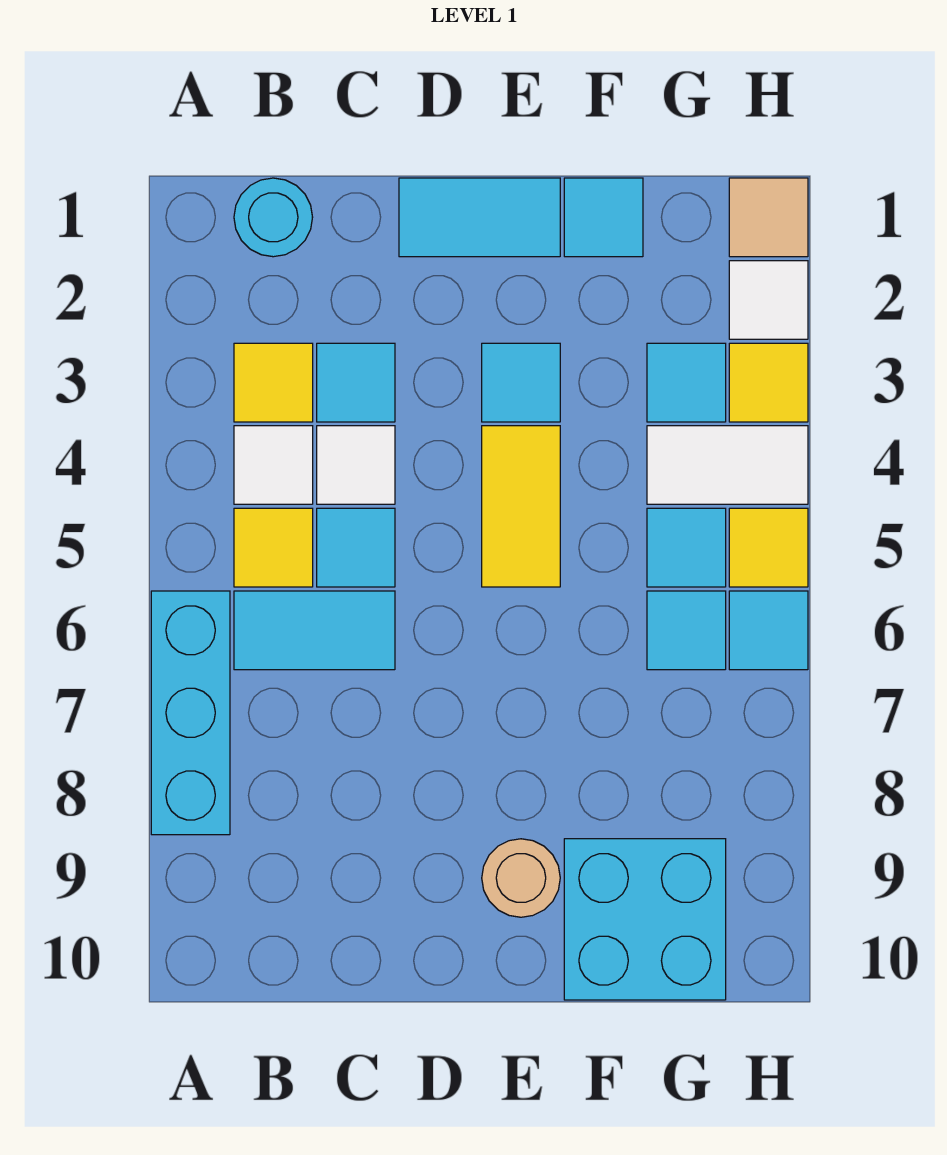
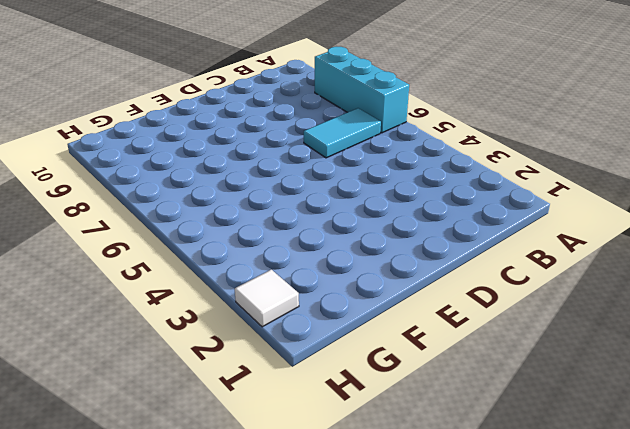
none -> cyan 1x1 round brick [234,178,313,257]
none -> yellow 1x1 tile [234,343,313,422]
none -> white 1x1 tile [234,426,313,504]

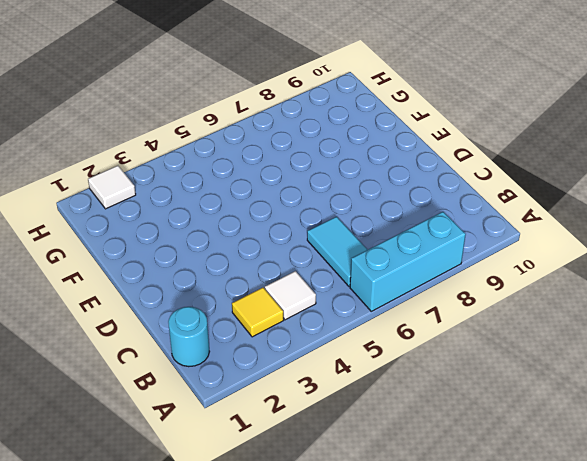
none -> yellow 1x1 tile [234,508,313,587]
none -> cyan 1x1 tile [317,343,395,422]
none -> white 1x1 tile [317,426,395,504]

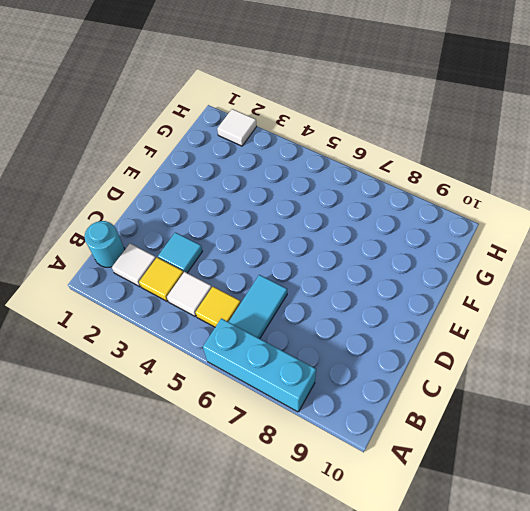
white 1x1 tile [112,244,156,287] -> white 1x1 tile moved to [317,426,395,504]
none -> cyan 1x1 tile [317,508,395,587]
none -> cyan 1x2 tile [399,178,560,257]
none -> cyan 1x1 tile [482,343,560,422]

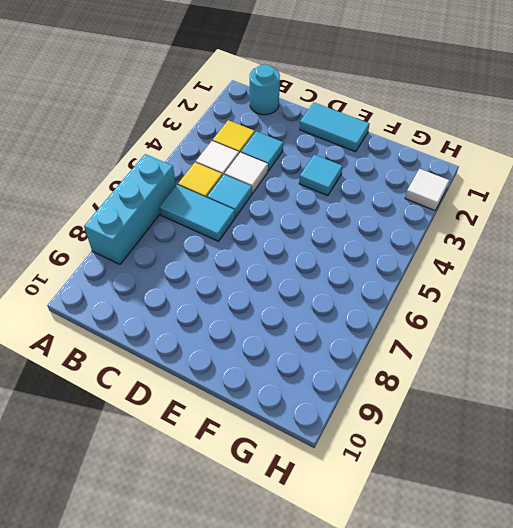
none -> yellow 1x2 tile [482,426,560,587]
none -> tan 1x1 round brick [482,839,560,917]
none -> cyan 1x1 tile [564,178,643,257]

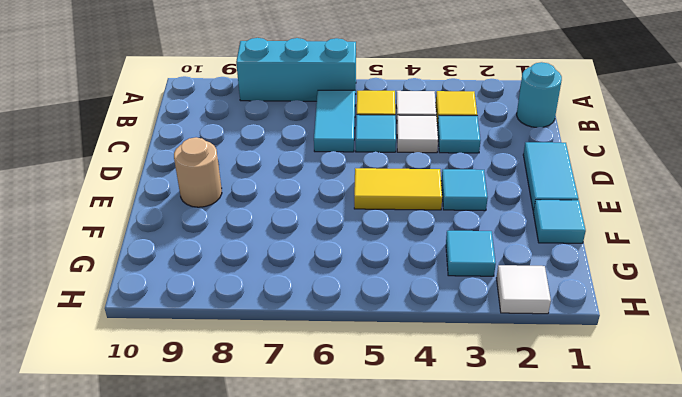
none -> cyan 2x2 brick [564,839,726,1000]
none -> white 1x2 tile [647,426,808,504]
none -> cyan 1x1 tile [647,508,726,587]

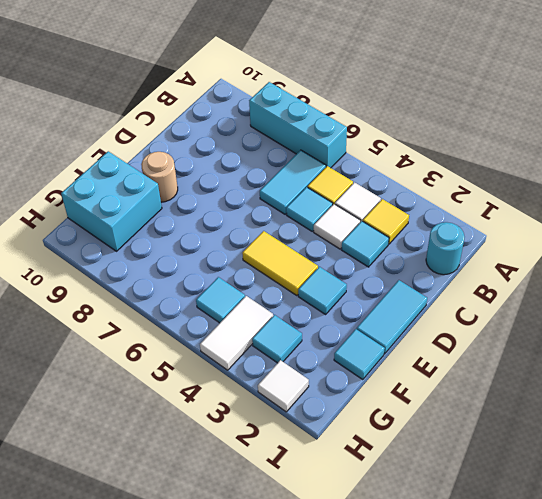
none -> cyan 1x1 tile [647,591,726,670]
none -> tan 1x1 tile [729,178,808,257]
none -> yellow 1x1 tile [729,343,808,422]

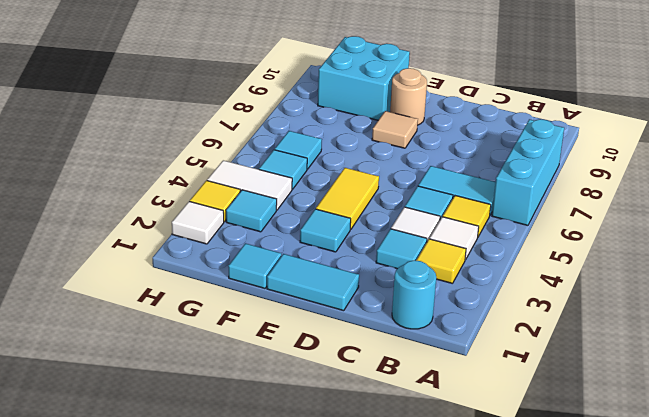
tan 1x1 tile [372,111,418,148] -> tan 1x1 tile moved to [729,178,808,257]
none -> yellow 1x1 tile [729,508,808,587]
none -> cyan 1x1 tile [729,591,808,670]

